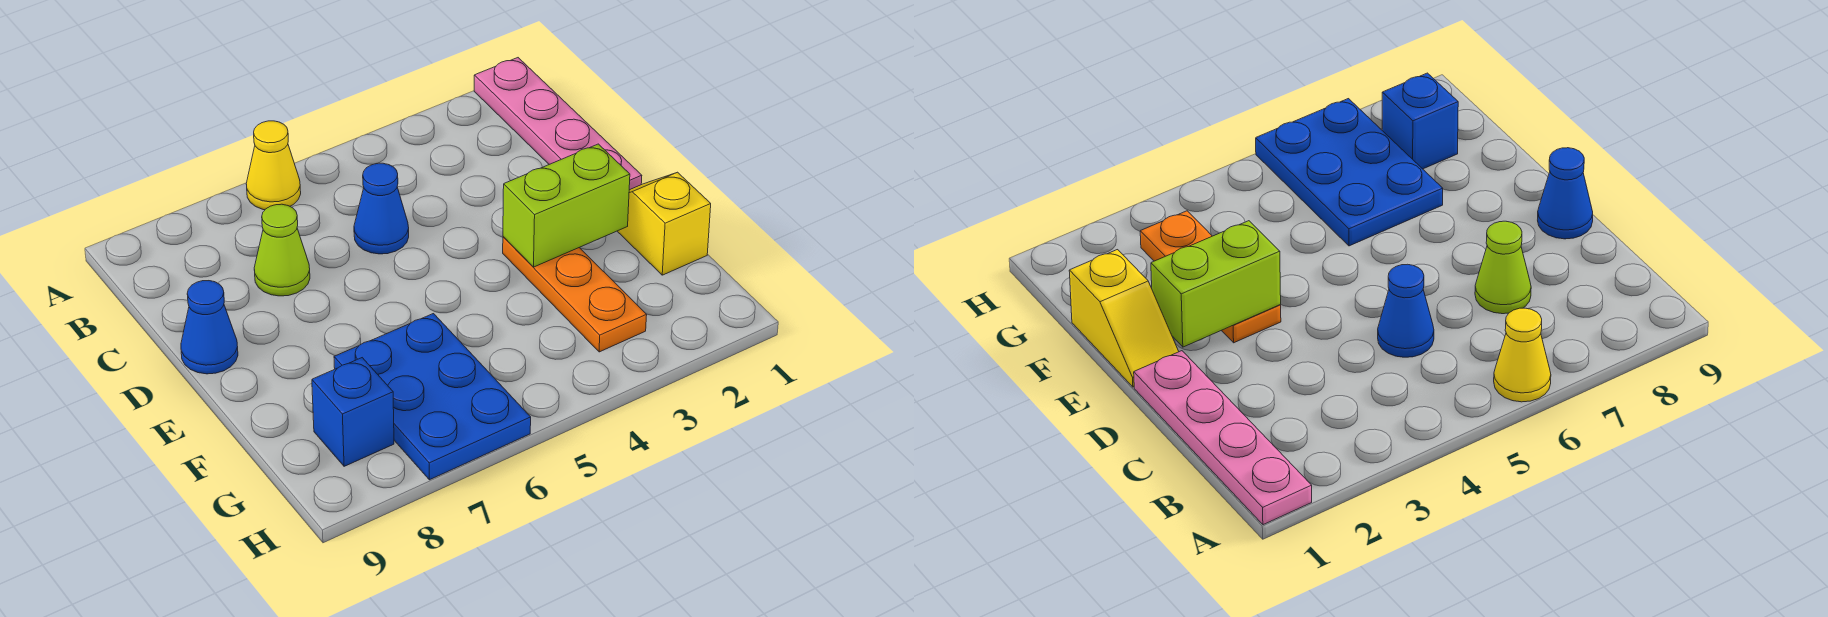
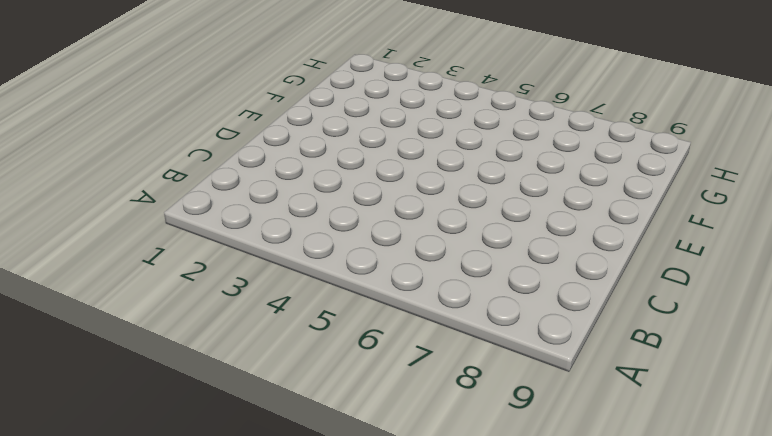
none -> pink 1x4 plate [474,58,642,190]
none -> yellow 1x1 cone [246,121,301,210]

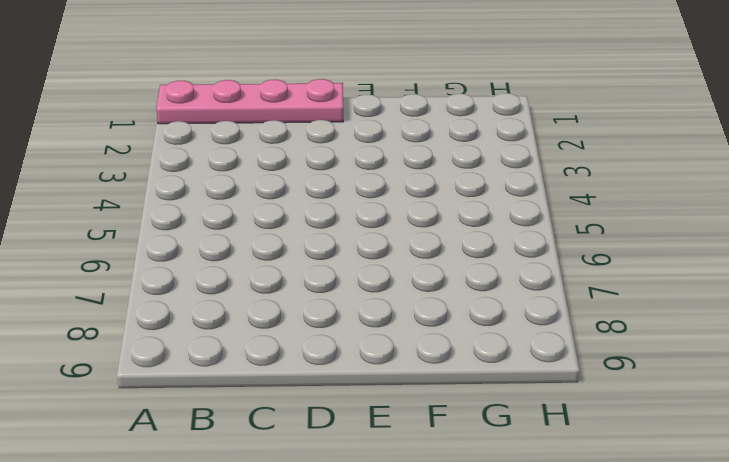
none -> yellow 1x1 cone [246,121,301,210]
none -> blue 1x1 cone [354,163,409,254]

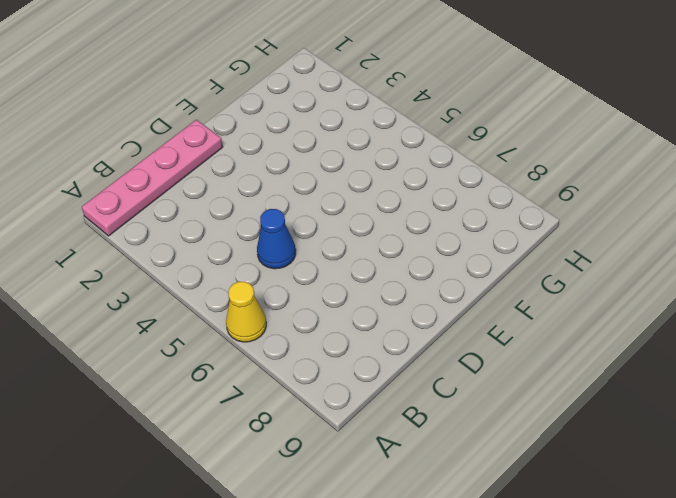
none -> lime 1x1 cone [254,204,310,296]
none -> blue 1x1 cone [181,281,238,374]

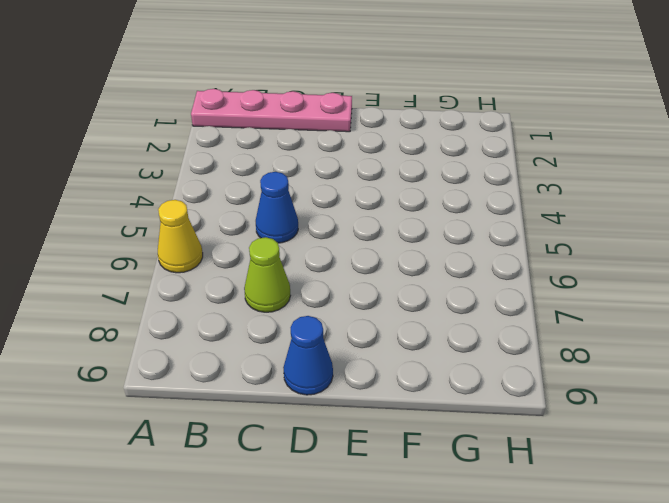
none -> yellow 1x2 slope [617,172,711,275]
none -> orange 1x3 plate [503,237,647,352]

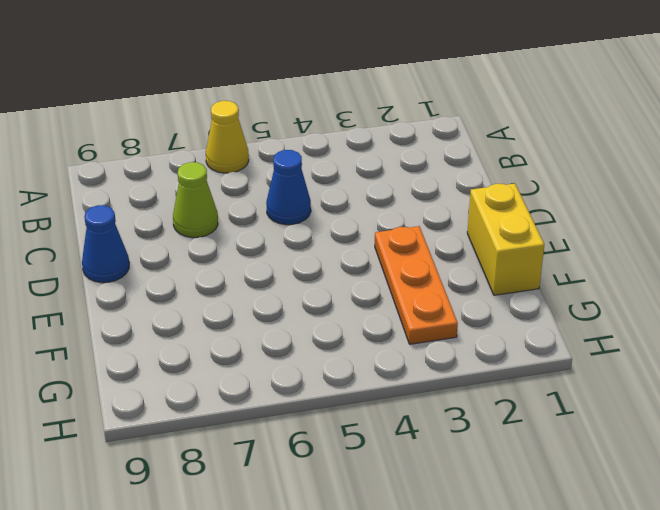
yellow 1x2 brick [467,184,544,295] -> yellow 1x2 slope [617,172,711,275]
none -> pink 1x4 plate [474,58,642,190]
none -> blue 2x3 plate [334,314,531,480]

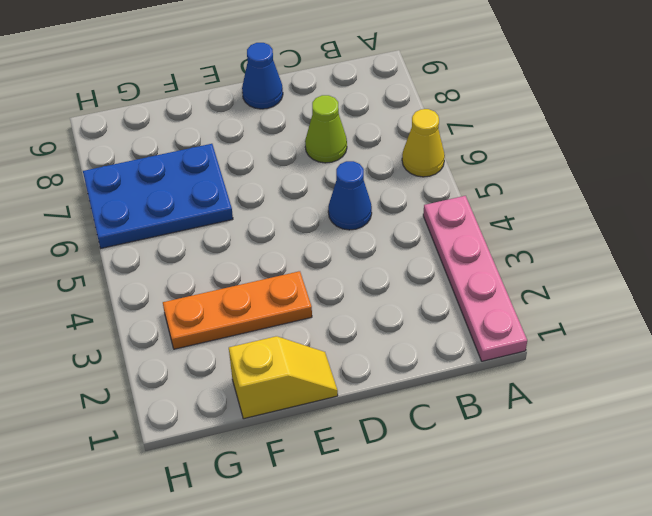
pink 1x4 plate [423,196,527,361] -> pink 1x4 plate turned to [474,58,642,190]
none -> blue 1x1 brick [312,358,394,466]
none -> lime 1x2 brick [503,144,630,267]

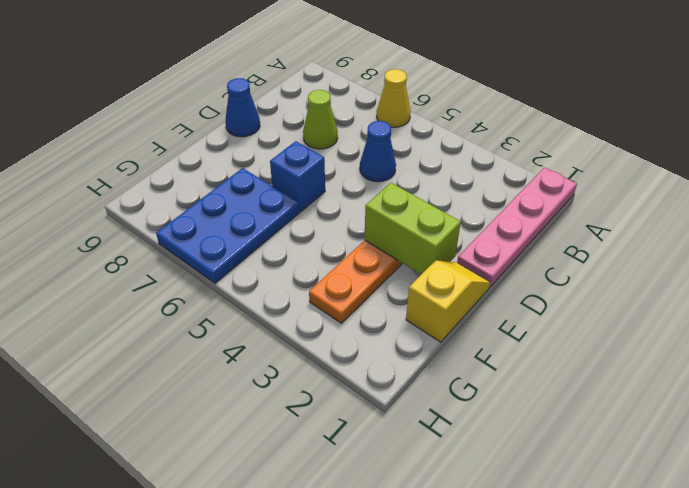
blue 1x1 brick [270,141,325,212] -> blue 1x1 brick moved to [312,358,394,466]

